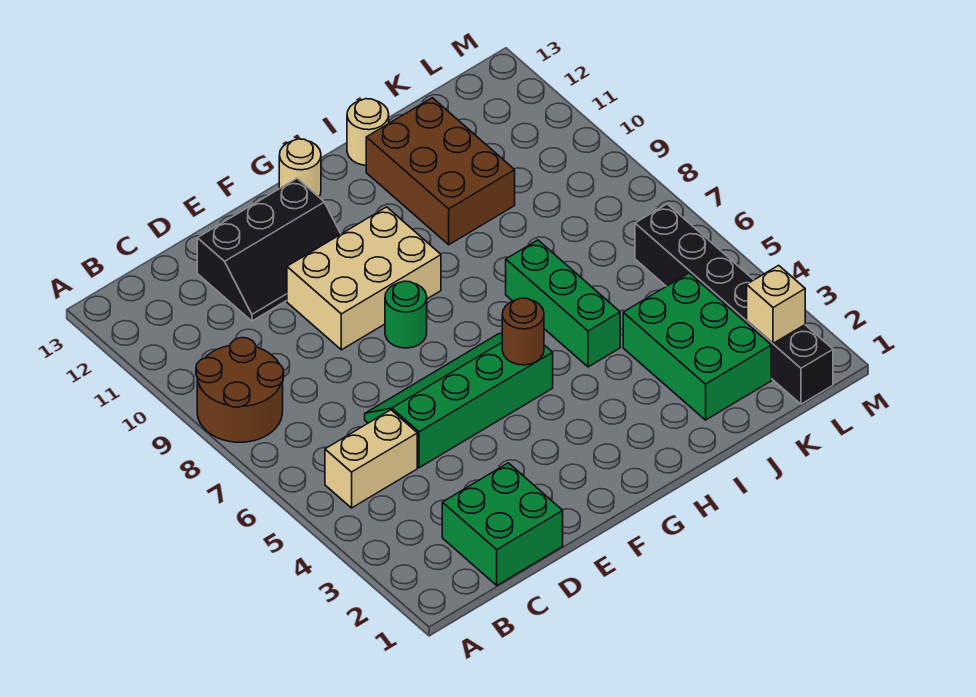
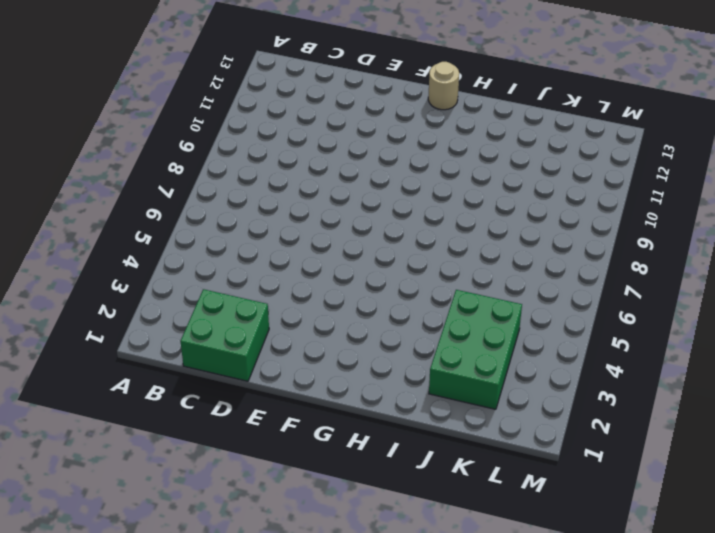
none -> brown 2x2 round brick [196,338,284,442]
none -> tan 1x2 brick [325,410,417,508]
none -> green 2x4 slope [365,333,553,468]

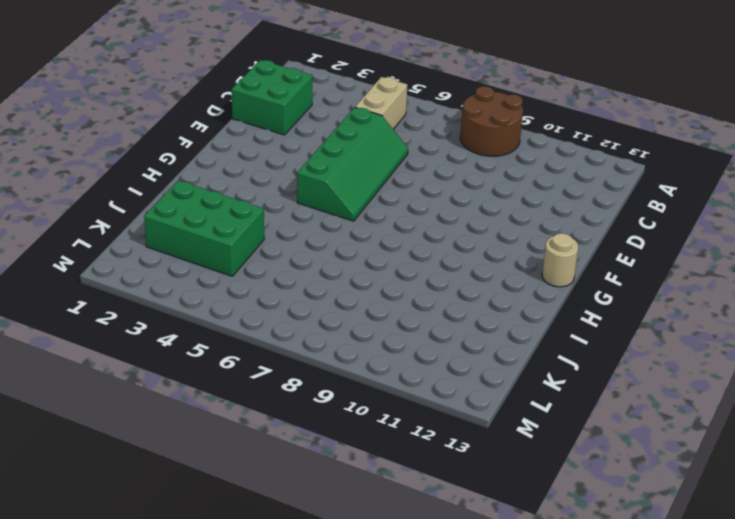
none -> black 2x3 slope [197,178,341,321]
none -> tan 2x3 brick [287,207,441,350]
none -> green 1x1 round brick [385,281,427,348]

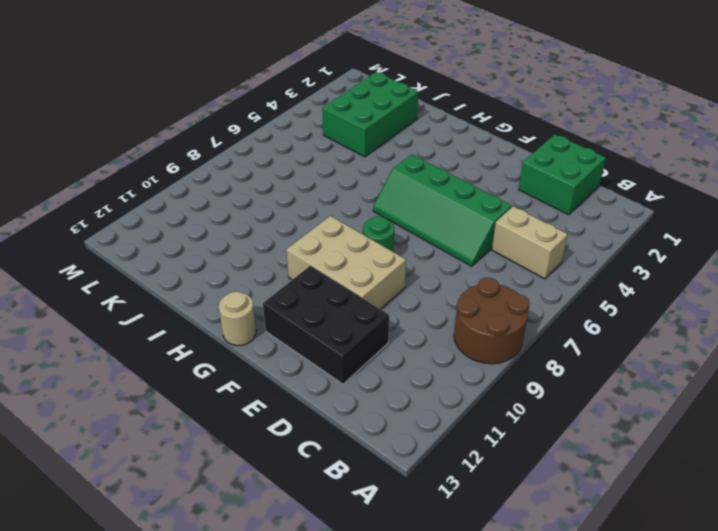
black 2x3 brick [263,266,389,384] -> black 2x3 slope [197,178,341,321]
none -> green 1x3 brick [506,240,620,367]
none -> brown 2x3 brick [366,98,515,245]
none -> tan 1x1 round brick [347,99,389,165]

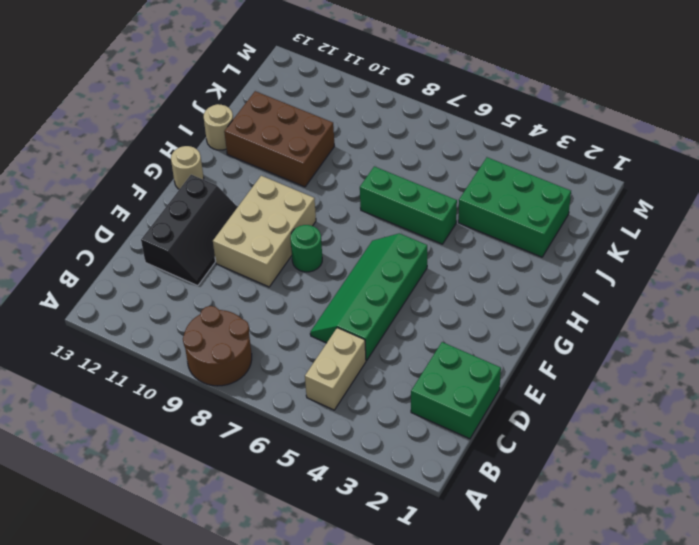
none -> black 1x6 brick [635,204,833,404]
none -> brown 1x1 round brick [502,298,544,365]
none -> tan 1x1 brick [747,265,805,343]

